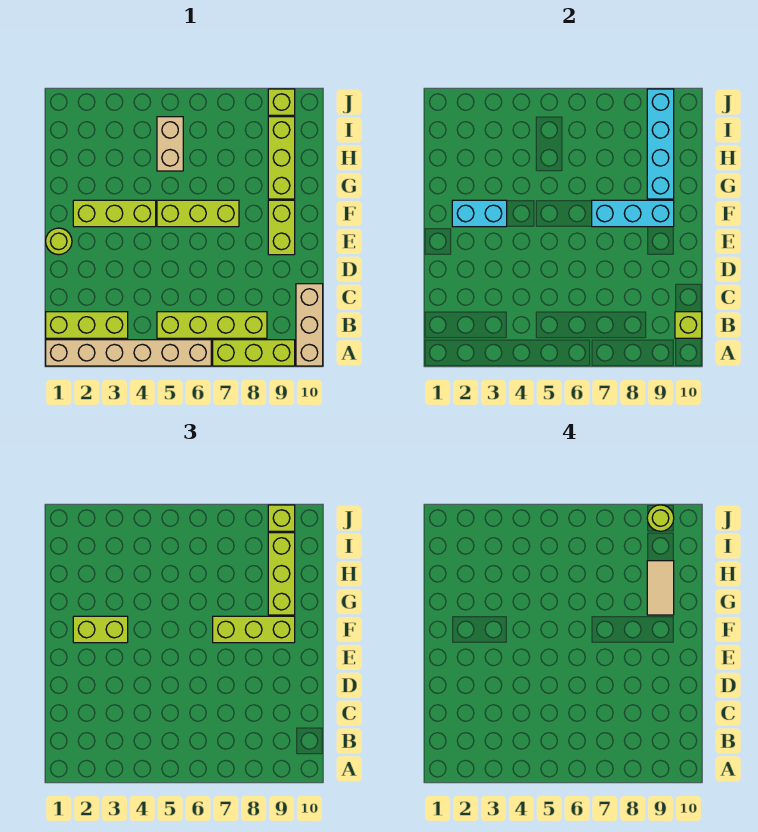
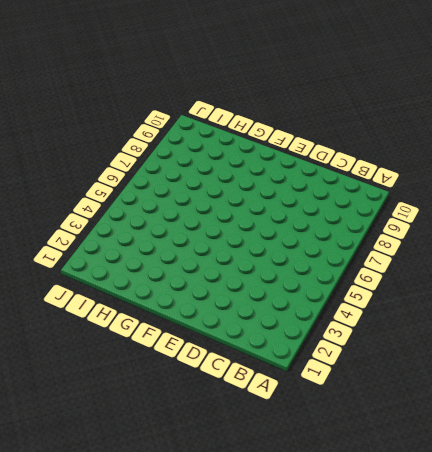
none -> tan 1x6 brick [46,340,211,366]
none -> lime 1x3 brick [213,340,295,366]
none -> tan 1x3 brick [296,284,323,366]

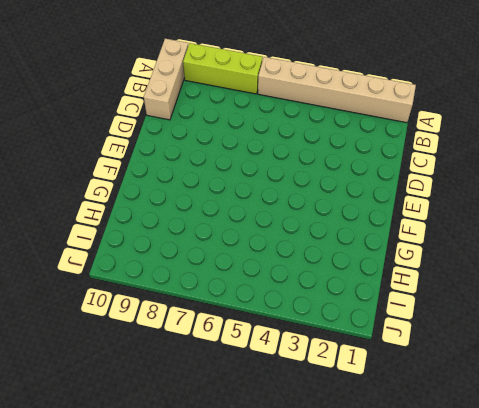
none -> lime 1x3 brick [46,312,128,338]
none -> lime 1x4 brick [157,312,267,338]
none -> lime 1x1 round brick [46,228,72,255]

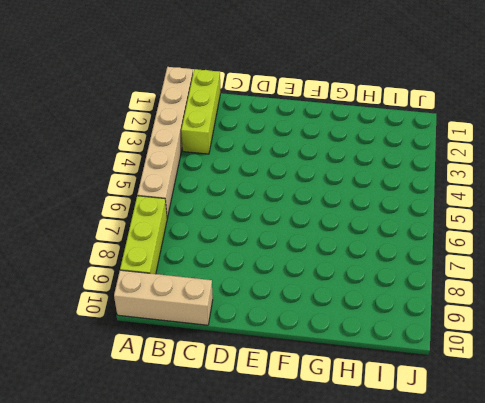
none -> lime 1x4 brick [157,312,267,338]
none -> lime 1x1 round brick [46,228,72,255]
none -> lime 1x2 brick [268,200,295,255]

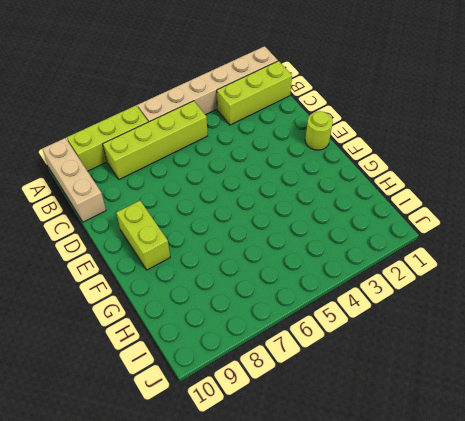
none -> lime 1x3 brick [73,200,156,227]
none -> lime 1x3 brick [157,200,239,227]
none -> lime 1x3 brick [268,117,295,199]

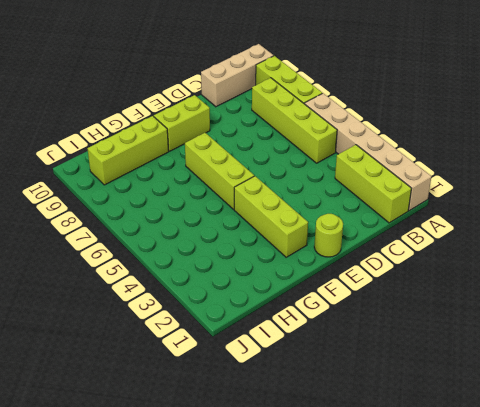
none -> tan 1x2 brick [157,117,183,171]
none -> lime 1x1 brick [268,89,295,115]
none -> lime 1x1 brick [675,312,702,338]

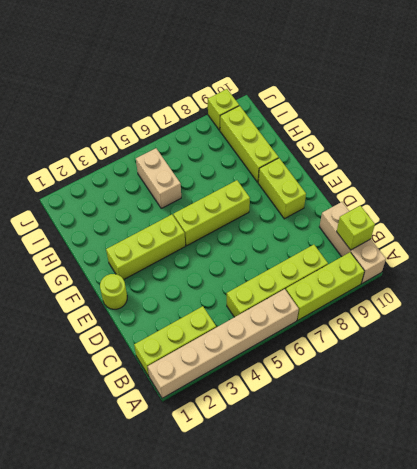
none -> cyan 1x2 brick [452,200,507,227]
none -> cyan 1x3 brick [592,200,674,227]
none -> cyan 1x4 brick [647,89,674,199]

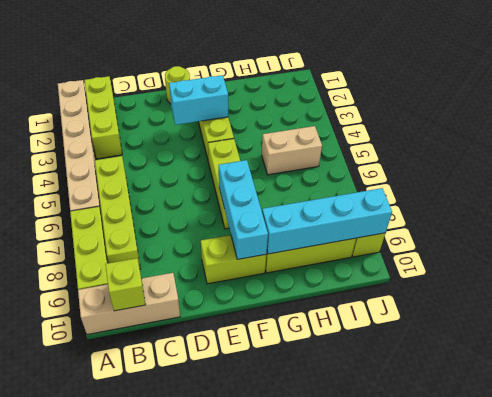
cyan 1x2 brick [169,75,228,125] -> cyan 1x2 brick turned to [452,200,507,227]
none -> lime 1x2 brick [73,616,128,643]
none -> lime 1x3 brick [213,616,295,643]
none -> lime 1x3 brick [268,533,295,615]

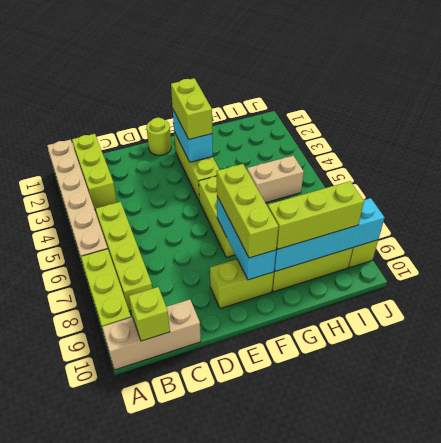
none -> lime 1x1 brick [268,505,295,531]
none -> tan 1x2 tile [647,561,674,615]
none -> lime 1x1 round brick [647,505,674,531]

